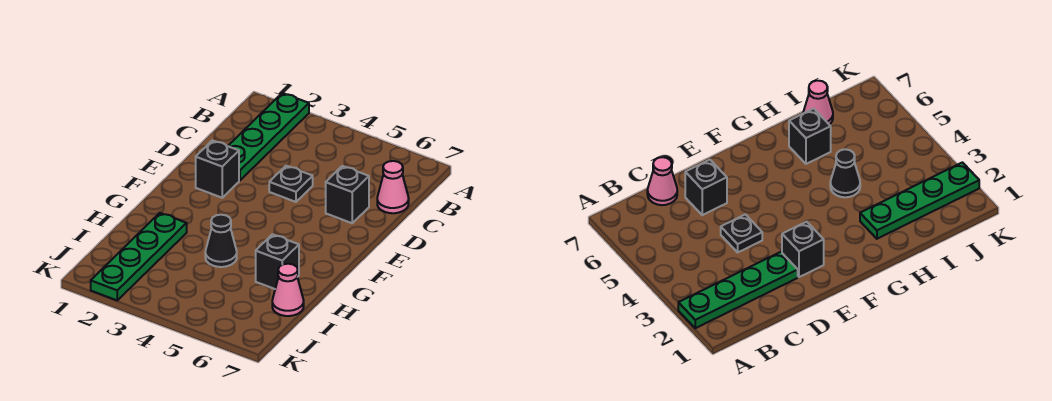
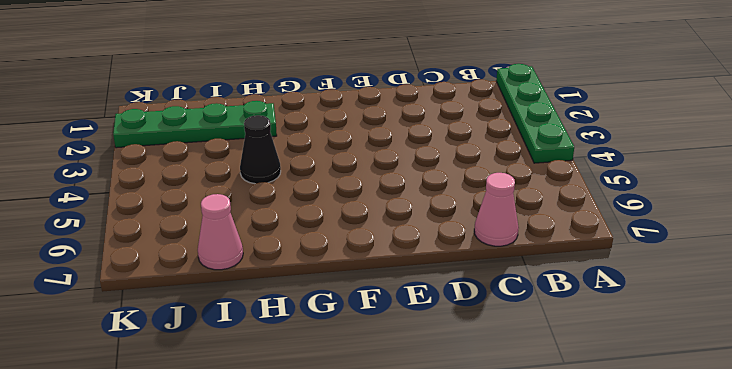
green 1x4 plate [496,64,574,163] -> green 1x4 plate turned to [228,93,309,181]
none -> black 1x1 plate [269,166,313,202]
none -> black 1x1 brick [326,166,369,223]

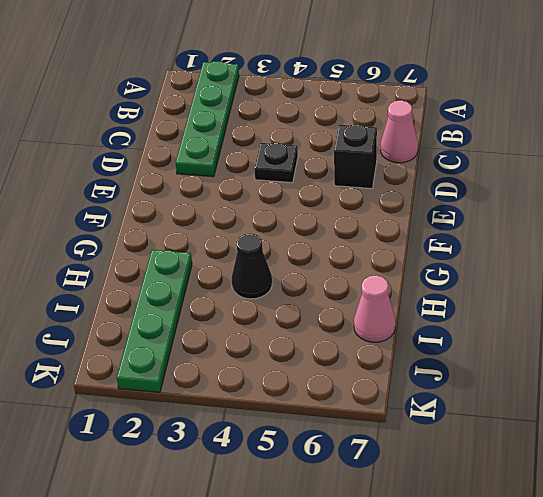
none -> black 1x1 brick [196,140,239,198]
none -> black 1x1 brick [256,234,299,289]

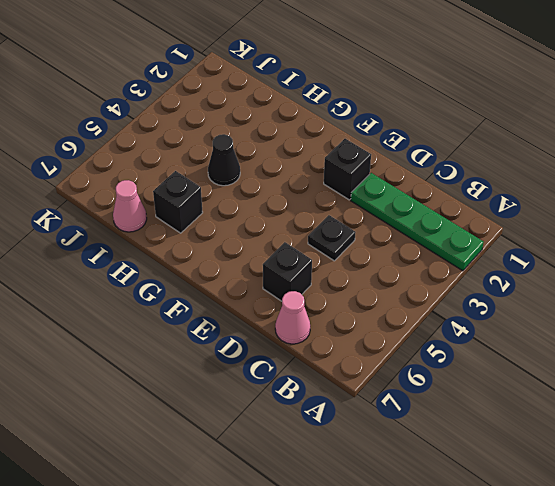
none -> green 1x4 plate [91,213,187,300]

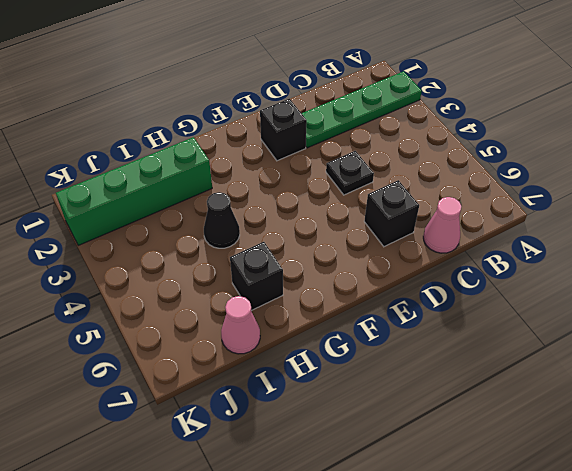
green 1x4 brick [56,137,212,245] -> green 1x4 plate [91,213,187,300]

